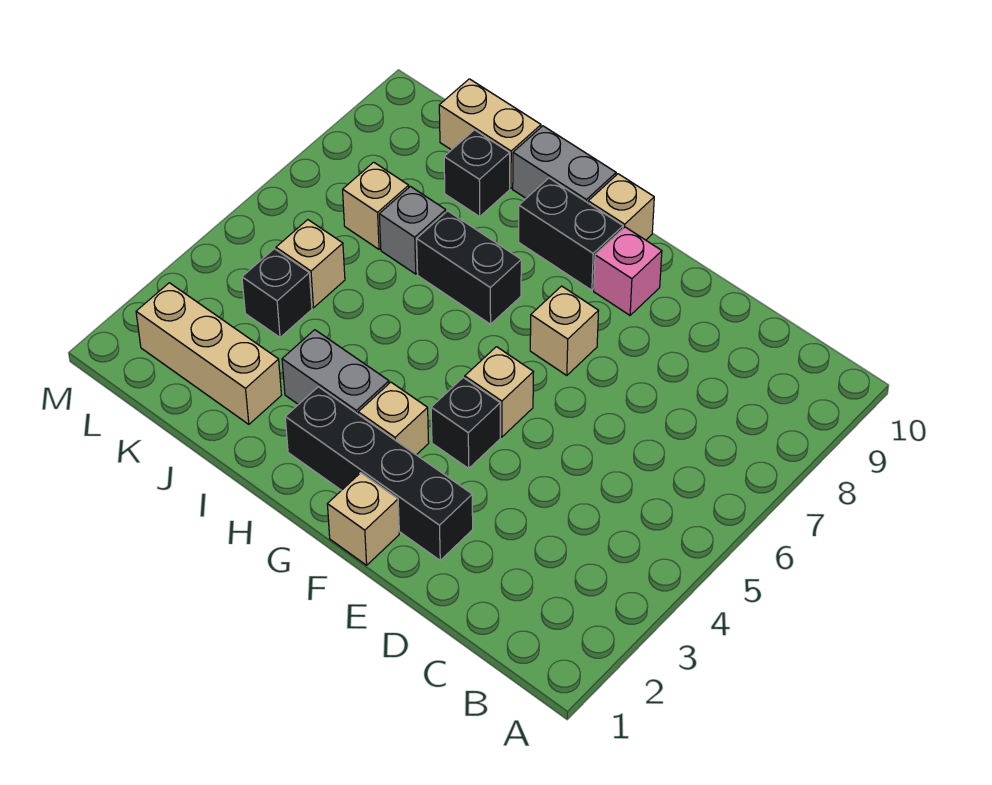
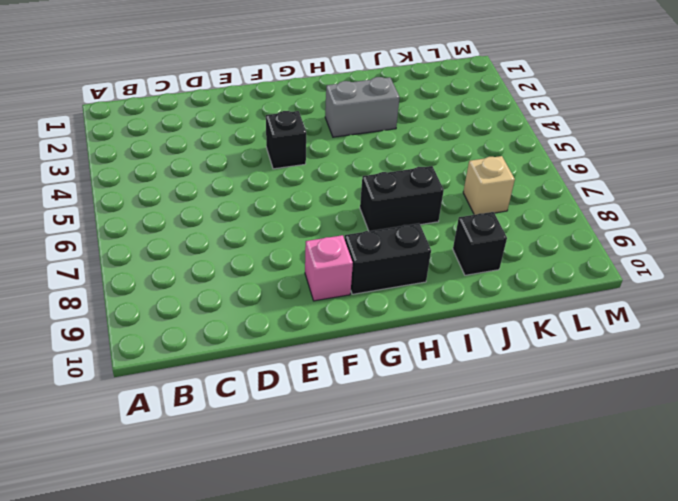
none -> black 1x4 brick [285,387,473,560]
none -> tan 1x1 brick [327,473,399,565]
none -> tan 1x1 brick [465,347,533,437]

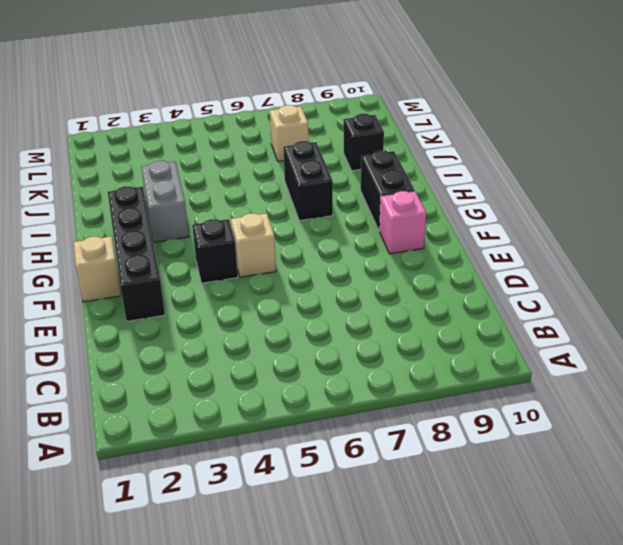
none -> tan 1x1 brick [530,286,598,376]
none -> tan 1x1 brick [358,382,429,455]
none -> tan 1x1 brick [588,174,654,240]

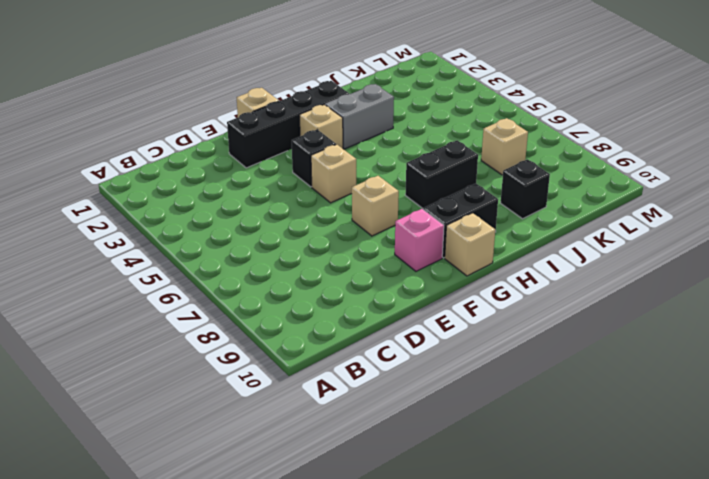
none -> grey 1x2 brick [513,126,616,203]
none -> tan 1x3 brick [136,283,281,424]
none -> grey 1x1 brick [379,187,446,274]

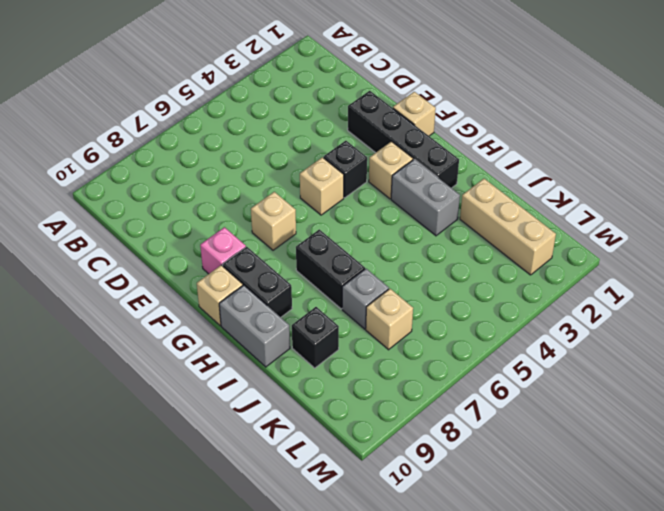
none -> tan 1x2 brick [439,79,541,188]
none -> black 1x1 brick [242,249,312,337]
none -> tan 1x1 brick [276,220,345,308]

